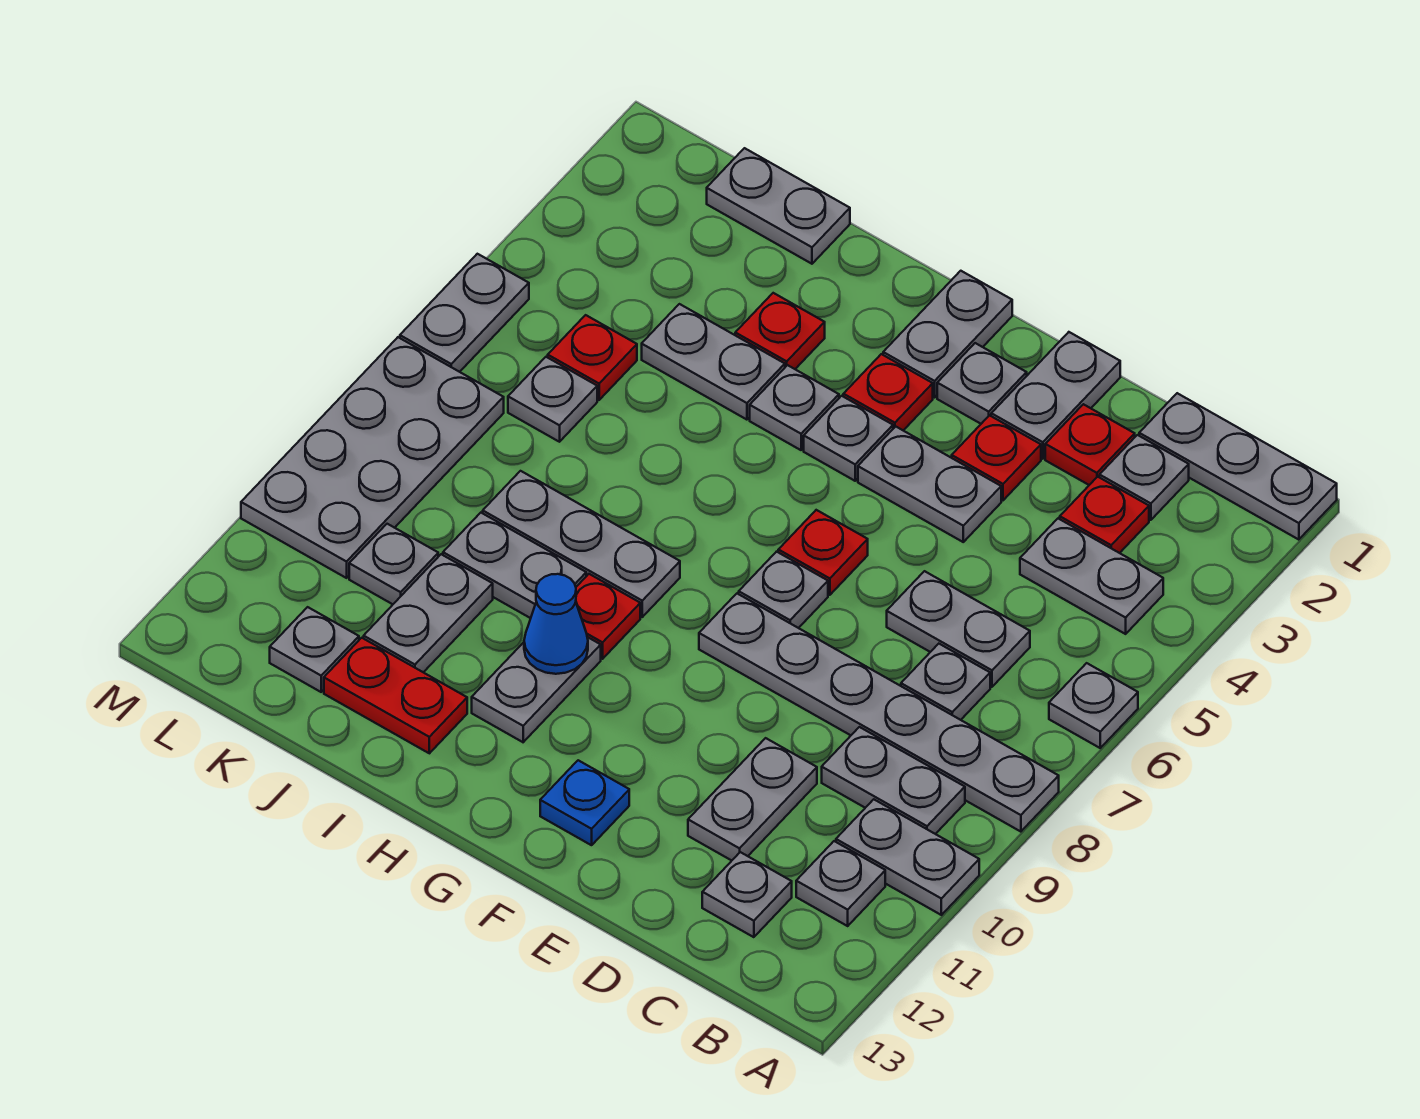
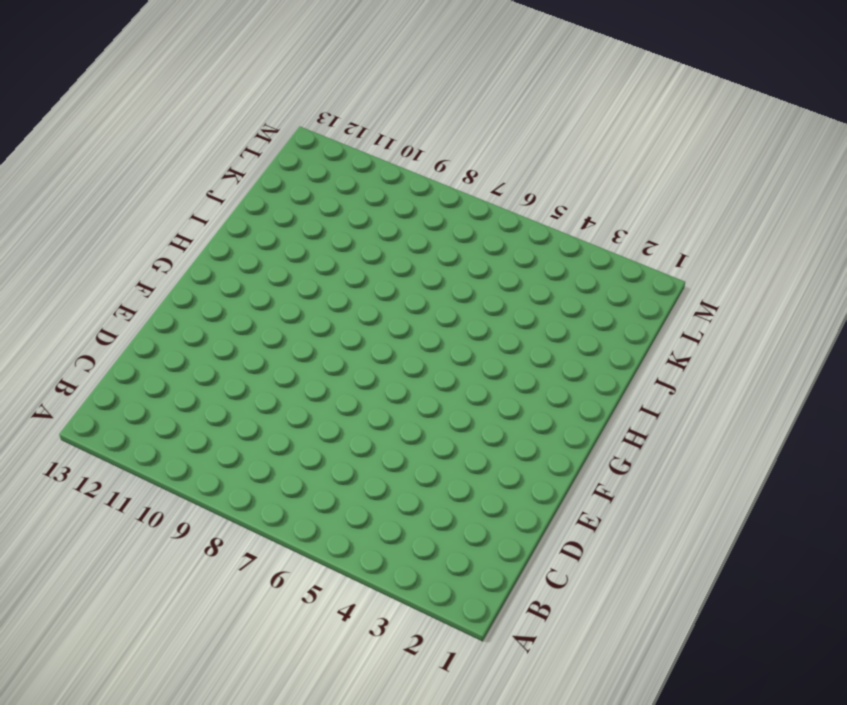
none -> grey 1x3 plate [1139,393,1337,540]
none -> grey 1x1 plate [1049,663,1138,748]
none -> grey 1x6 plate [699,594,1059,832]
none -> grey 1x2 plate [836,799,979,915]

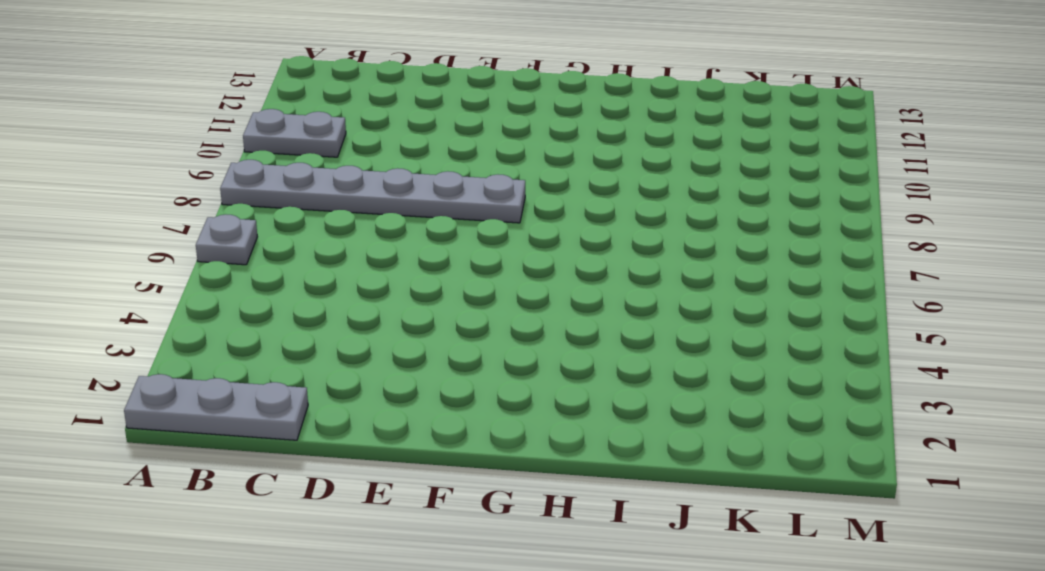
none -> grey 1x2 plate [1020,519,1163,634]
none -> grey 1x2 plate [822,727,965,834]
none -> grey 1x1 plate [796,841,885,926]
none -> grey 1x1 plate [1100,435,1189,520]

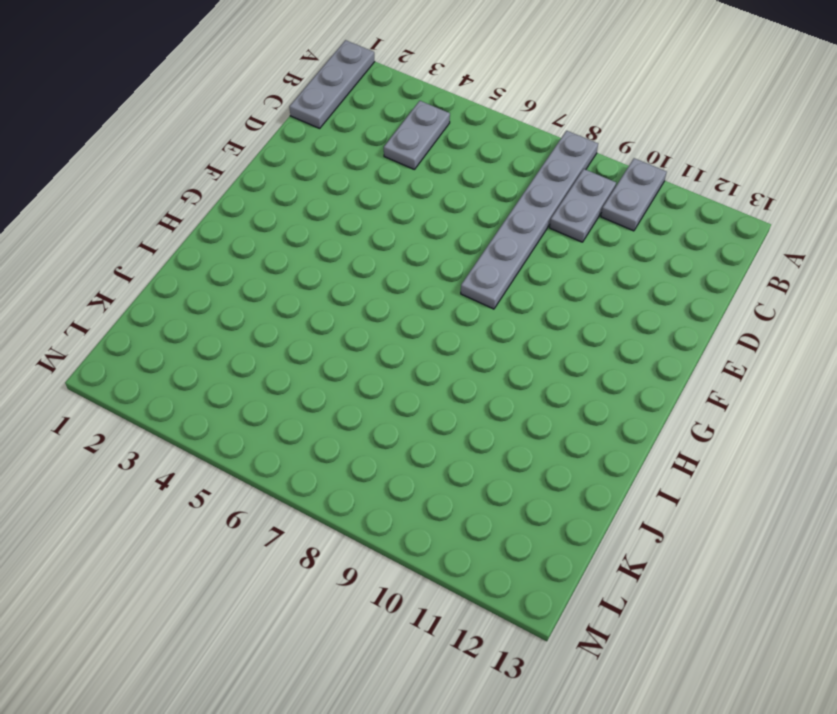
none -> grey 1x1 plate [1049,663,1138,748]
none -> grey 1x1 plate [796,841,885,926]
none -> grey 1x1 plate [1100,435,1189,520]
none -> red 1x1 plate [1060,477,1149,553]

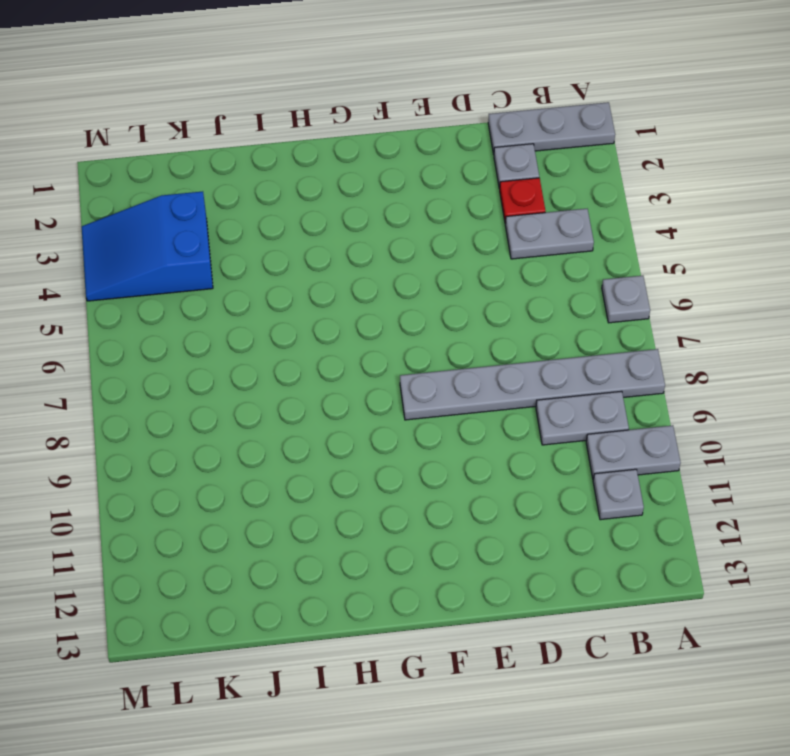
blue 2x3 slope [82,191,213,301] -> none
none -> grey 1x2 plate [887,571,1030,687]
none -> grey 1x1 plate [901,644,990,720]
none -> grey 1x1 plate [702,852,792,937]
none -> red 1x1 plate [1045,404,1135,485]

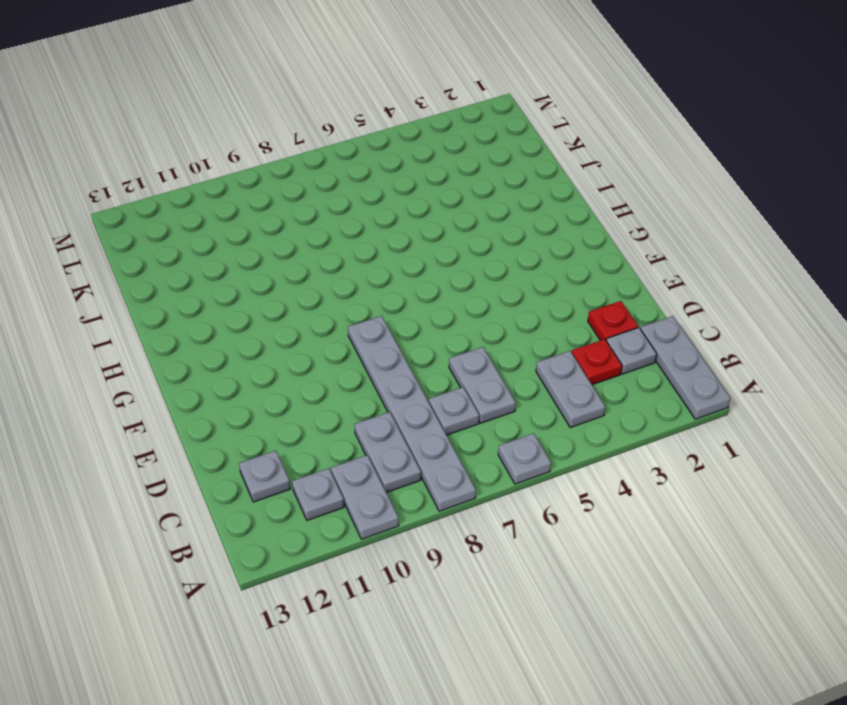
none -> grey 1x2 plate [688,738,817,861]
none -> grey 1x2 plate [991,332,1120,459]
none -> red 1x1 plate [952,415,1041,500]
none -> grey 1x2 plate [858,426,1001,542]

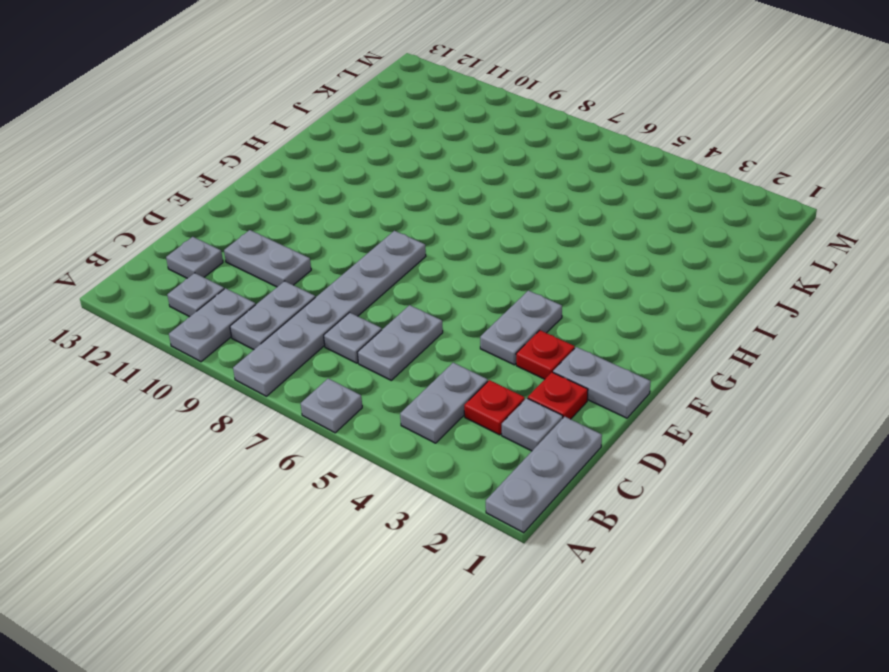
none -> grey 1x1 plate [937,343,1027,424]
none -> red 1x1 plate [778,510,868,595]
none -> grey 1x1 plate [739,552,828,628]
none -> blue 1x1 plate [540,760,629,845]

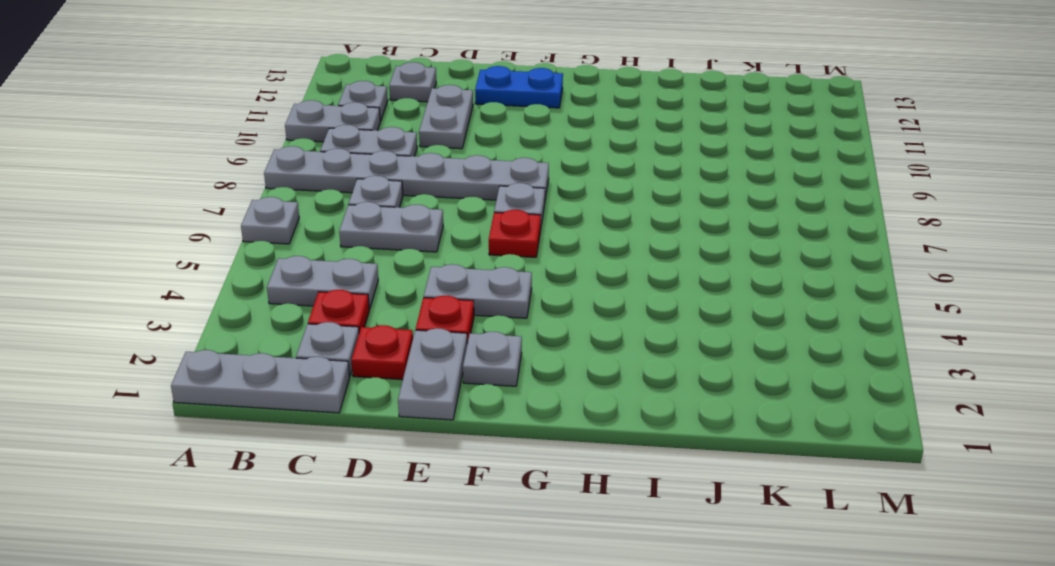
blue 1x2 plate [475,66,563,108] -> blue 1x1 plate [540,760,629,845]
none -> grey 1x2 plate [883,271,1012,397]
none -> red 1x1 plate [843,354,933,430]
none -> grey 1x1 plate [804,396,893,481]
none -> grey 1x1 plate [750,365,839,450]

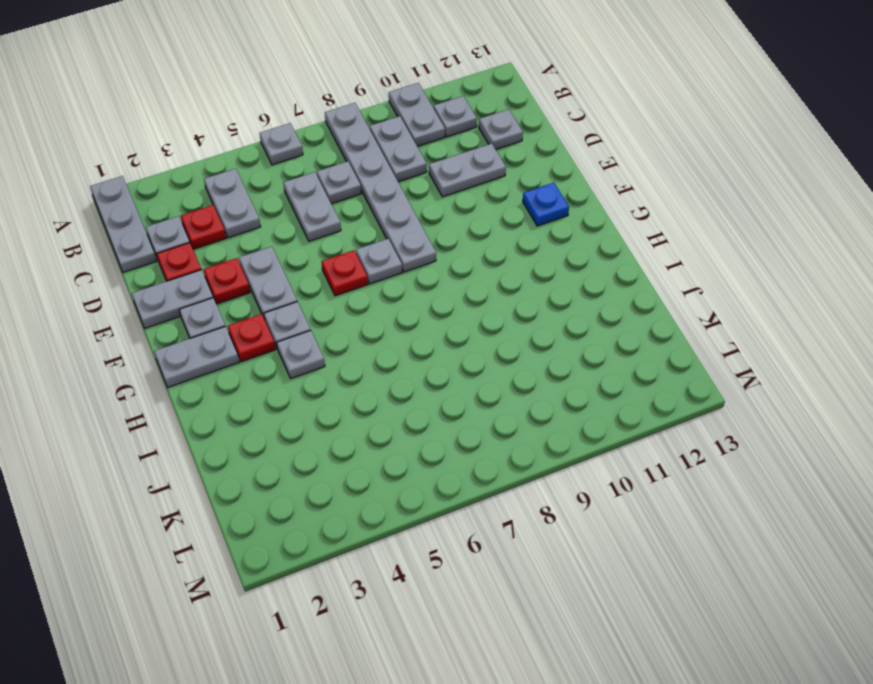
none -> grey 1x3 plate [483,471,680,617]
none -> red 1x1 plate [576,574,640,659]
none -> grey 1x2 plate [472,637,601,742]
none -> red 1x1 plate [735,293,825,369]

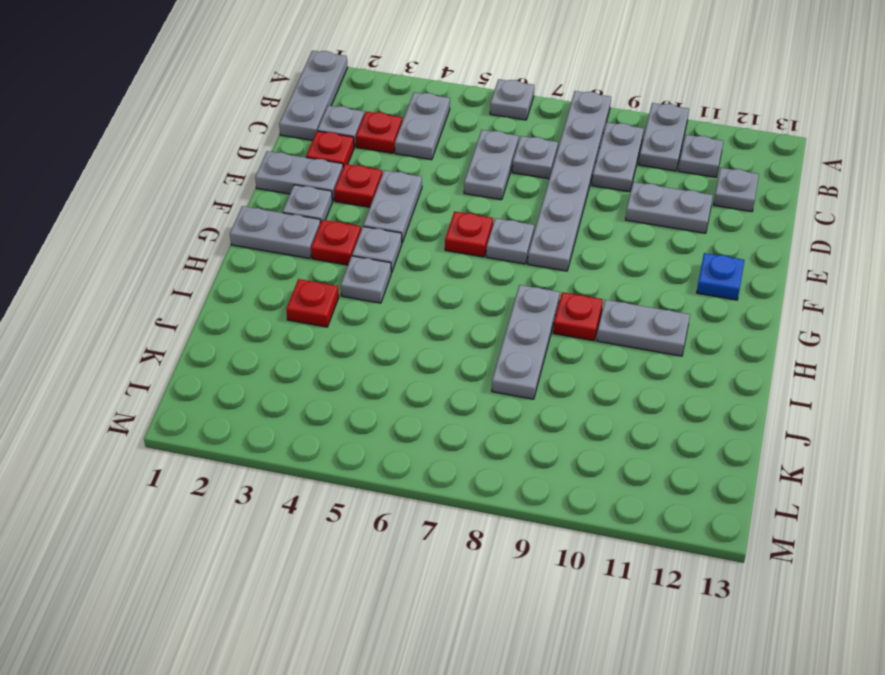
none -> grey 1x2 plate [642,304,785,420]
none -> grey 1x2 plate [443,513,586,618]
none -> red 1x2 plate [324,638,467,753]
none -> grey 1x2 plate [707,148,850,264]

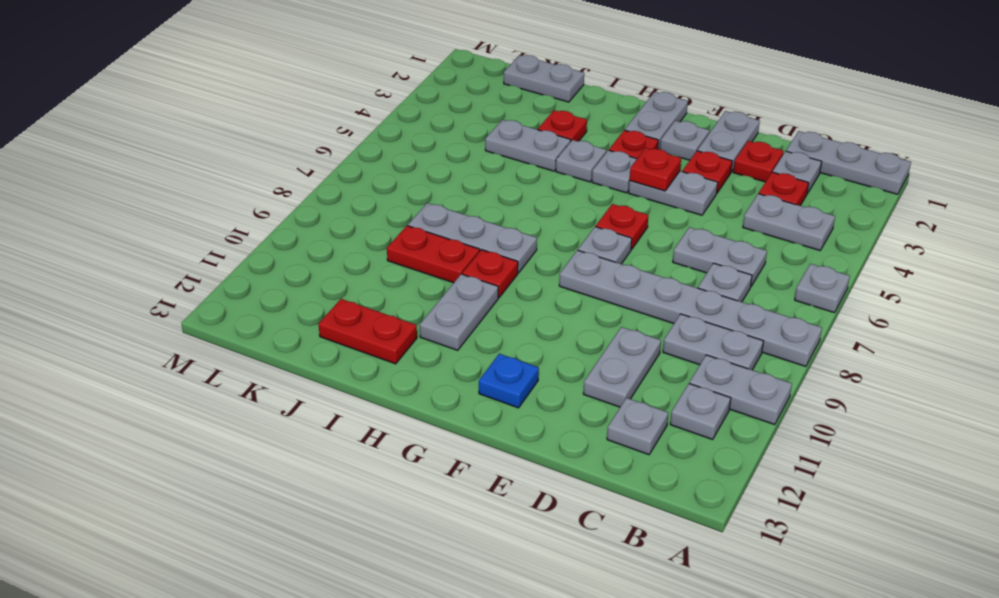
red 1x1 plate [630,148,681,191] -> red 1x1 plate moved to [548,315,637,400]
red 1x2 plate [387,226,480,283] -> grey 1x2 plate [443,513,586,618]
none -> grey 1x2 plate [364,554,493,672]
none -> grey 1x1 plate [508,357,597,442]
none -> grey 1x1 plate [349,524,438,604]
none -> grey 1x1 plate [270,607,359,692]

